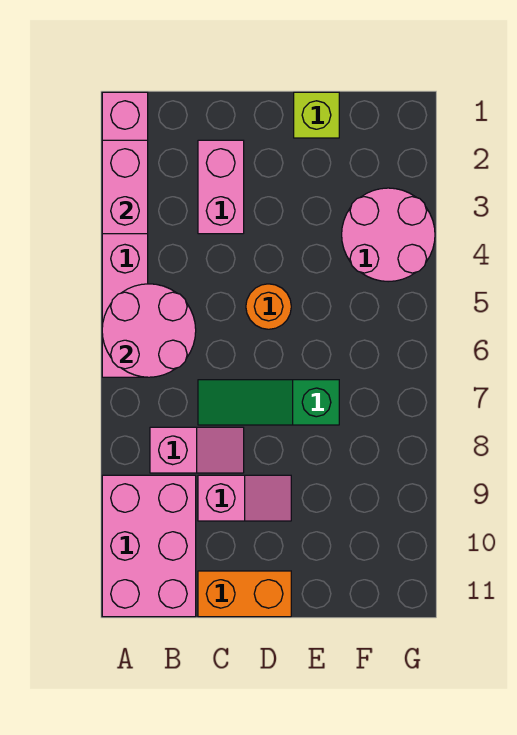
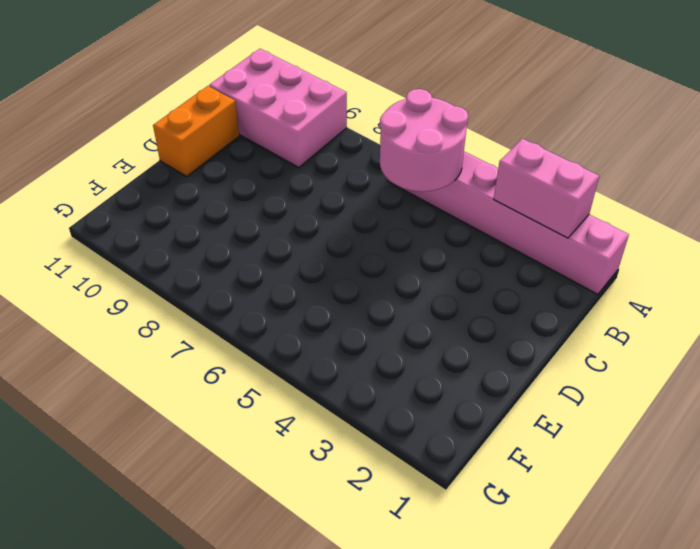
none -> pink 1x2 slope [150,427,244,473]
none -> pink 1x2 brick [198,140,244,234]
none -> green 1x3 slope [198,380,339,425]

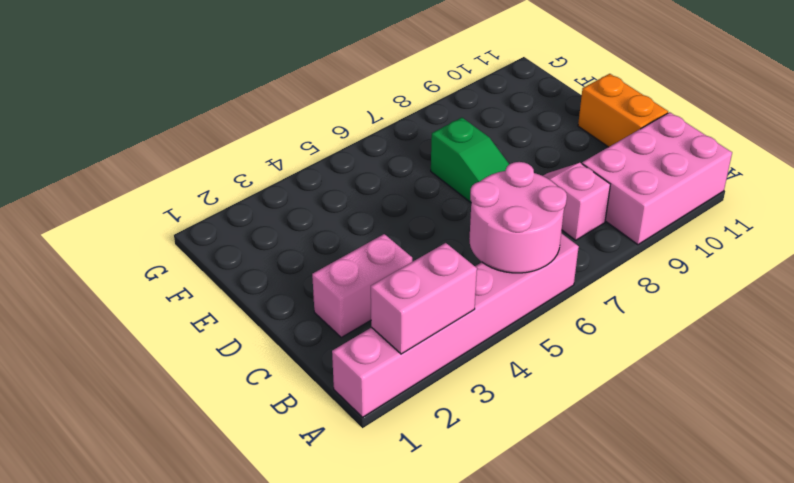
none -> pink 1x2 slope [198,475,291,521]
none -> orange 1x1 round brick [246,284,291,329]
none -> lime 1x1 brick [294,92,339,138]

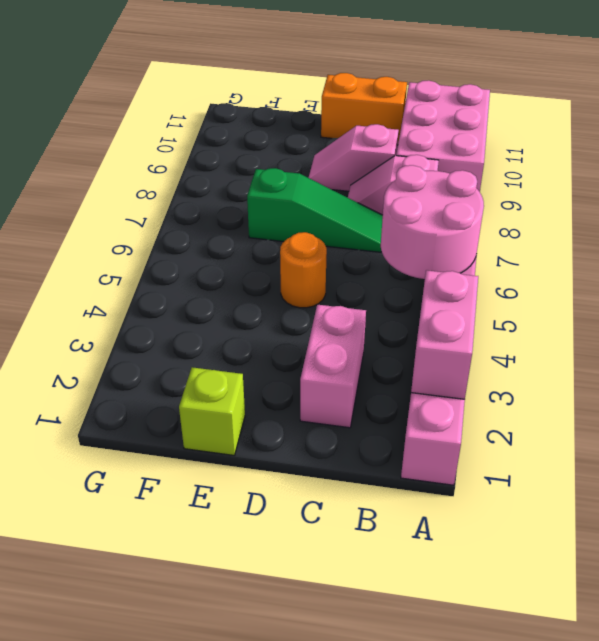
none -> pink 2x2 round brick [342,188,435,282]

